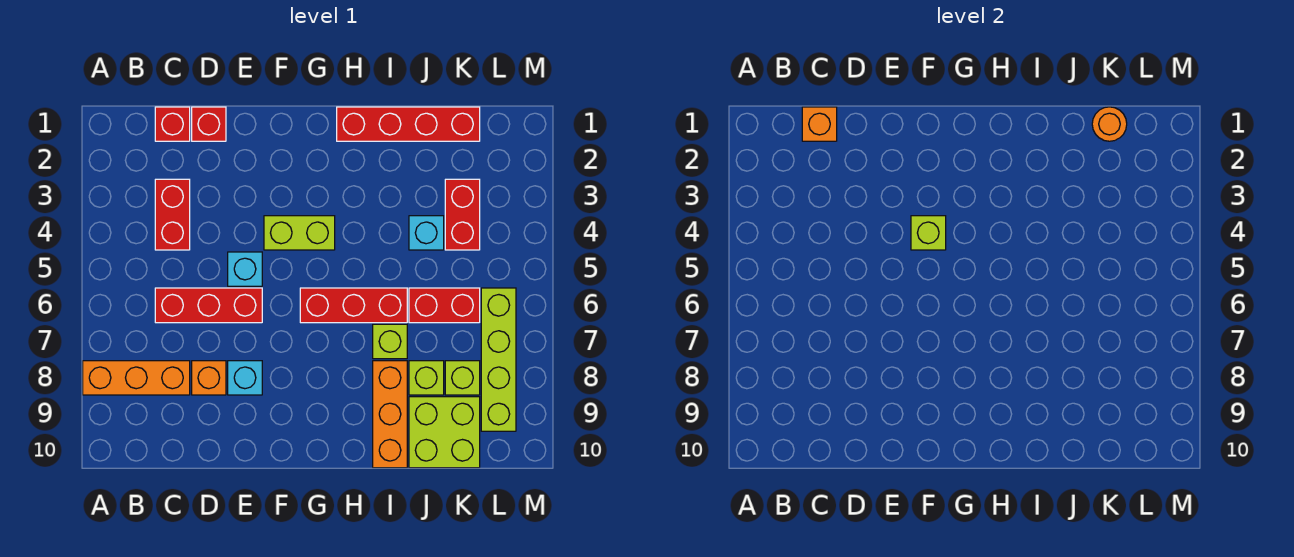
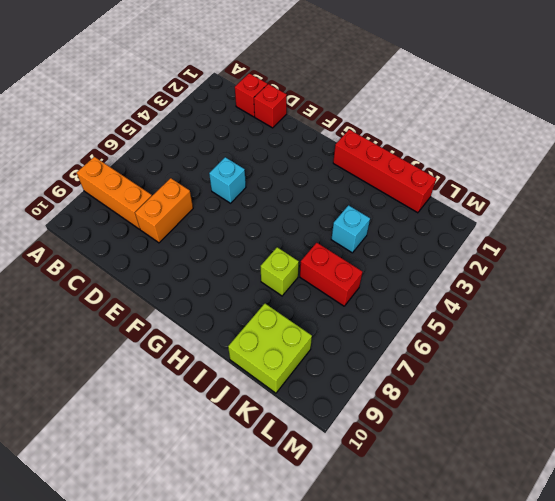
orange 1x2 brick [135,178,193,243] -> orange 1x1 brick [192,361,226,395]
none -> red 1x2 brick [155,179,190,250]
none -> red 1x3 brick [155,288,262,323]
none -> cyan 1x1 brick [228,361,262,395]

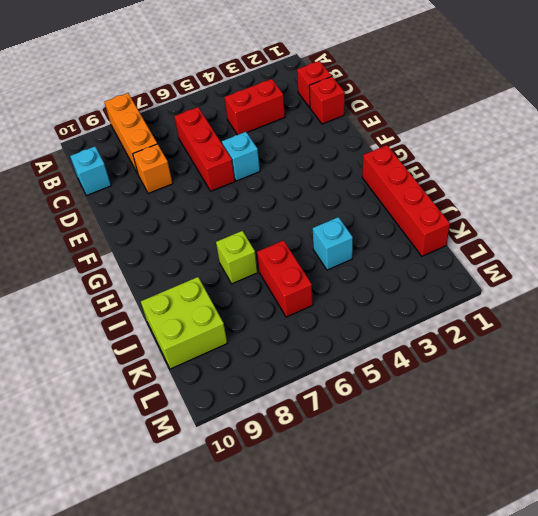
cyan 1x1 brick [70,147,111,196] -> cyan 1x1 brick moved to [228,361,262,395]
none -> lime 1x2 brick [264,216,335,250]
none -> red 1x3 brick [300,288,407,323]
none -> orange 1x3 brick [373,361,407,468]

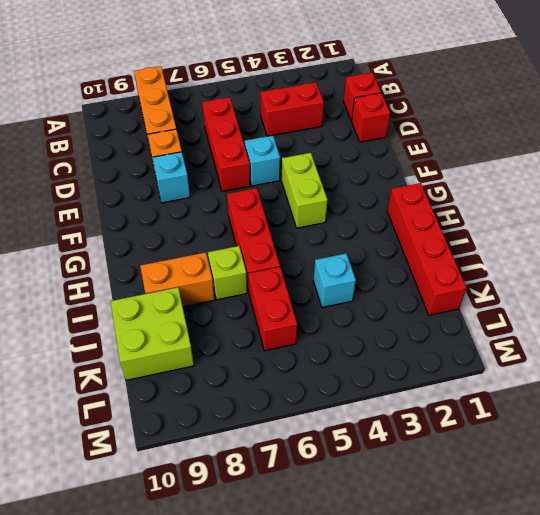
orange 1x2 brick [140,252,215,307] -> orange 1x3 brick [373,361,407,468]
none -> lime 1x1 brick [409,361,444,395]
none -> red 1x2 brick [445,179,480,250]
none -> lime 1x1 brick [445,361,480,395]

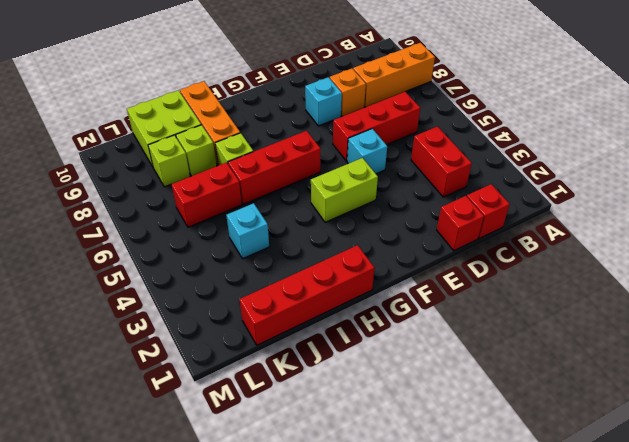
none -> red 1x2 brick [445,179,480,250]
none -> lime 1x4 brick [481,288,516,431]
none -> orange 1x1 brick [802,107,837,141]

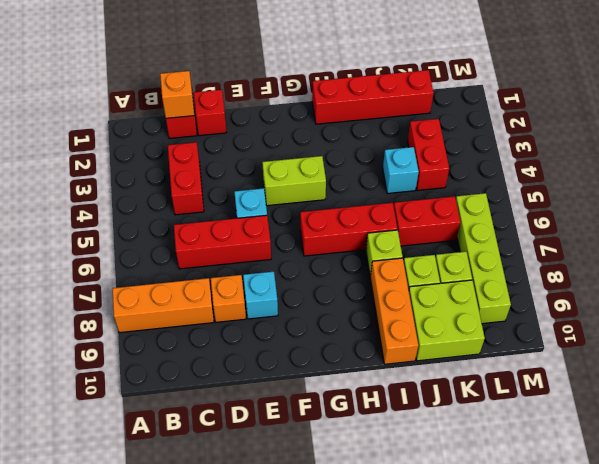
none -> lime 1x1 brick [911,216,946,250]
none -> orange 1x1 round brick [1092,107,1127,141]

